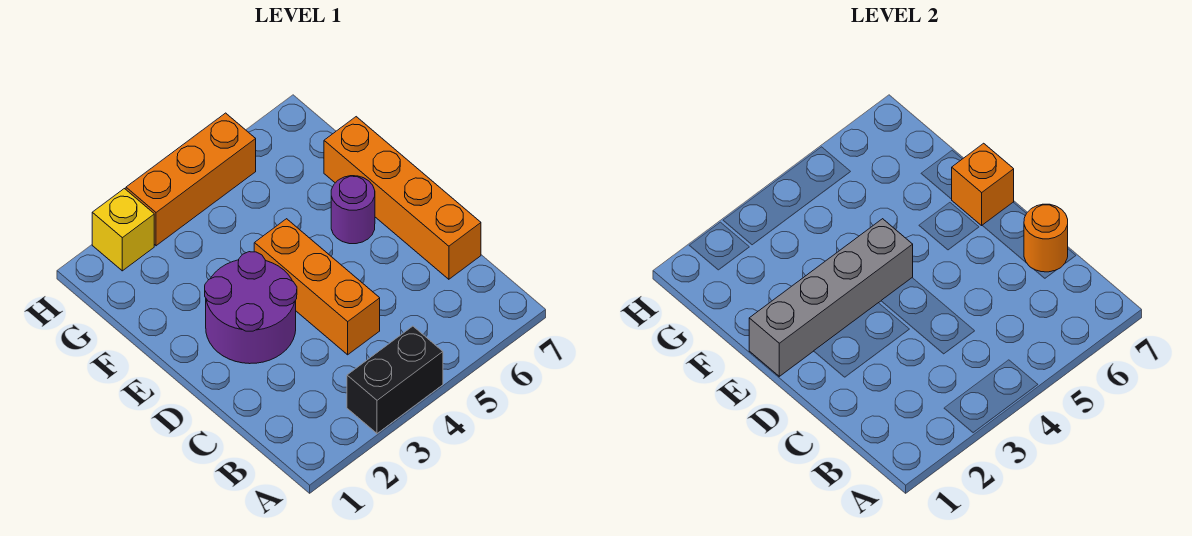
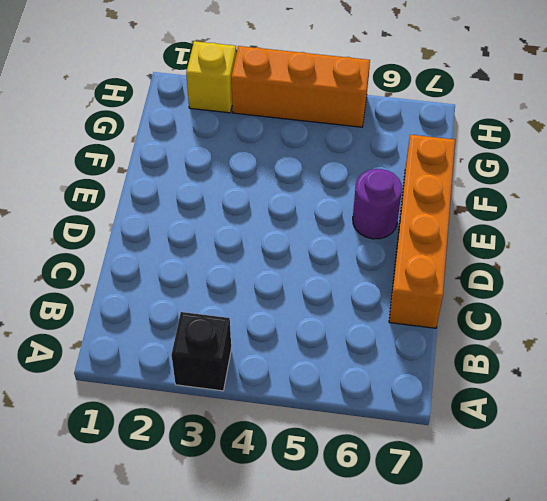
black 1x1 brick [171,312,231,391] -> black 1x2 brick [347,326,443,433]
none -> orange 1x3 brick [254,219,380,355]
none -> purple 2x2 round brick [205,252,297,364]

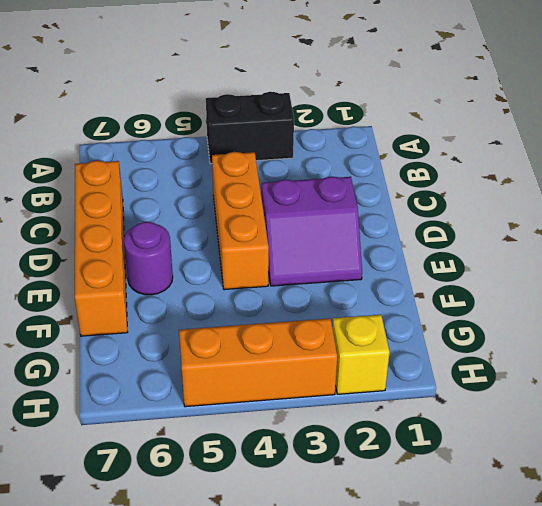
purple 2x2 slope [261,176,362,286] -> purple 2x2 round brick [205,252,297,364]
none -> orange 1x1 round brick [1024,204,1068,272]
none -> grey 1x4 brick [749,219,913,376]

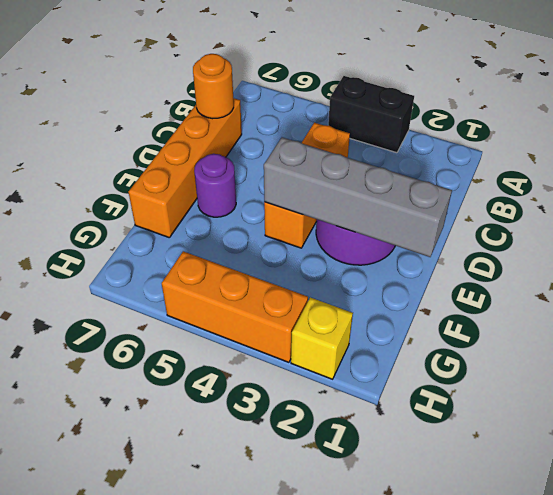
none -> orange 1x1 brick [952,143,1014,225]

